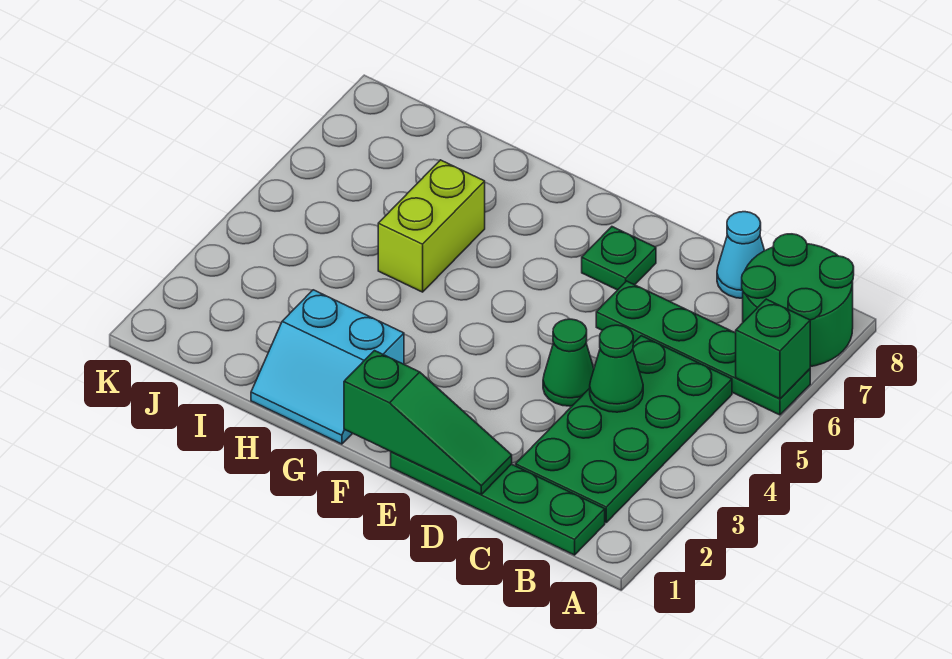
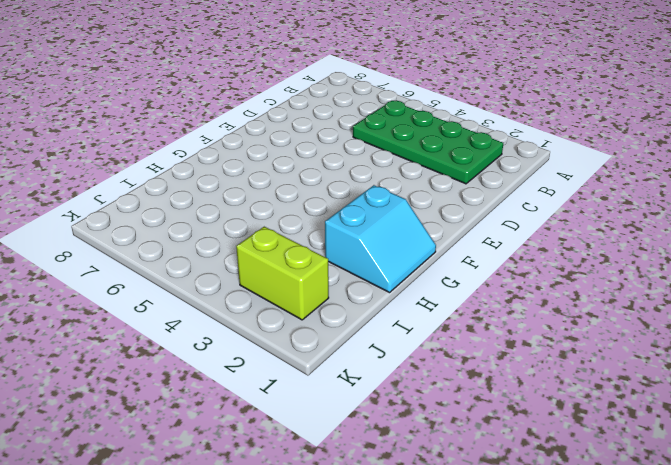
lime 1x2 brick [236,227,329,320] -> lime 1x2 brick moved to [378,160,485,292]
none -> green 1x4 plate [596,281,810,415]
none -> green 2x2 round brick [742,234,854,367]
none -> green 1x4 plate [391,452,605,555]

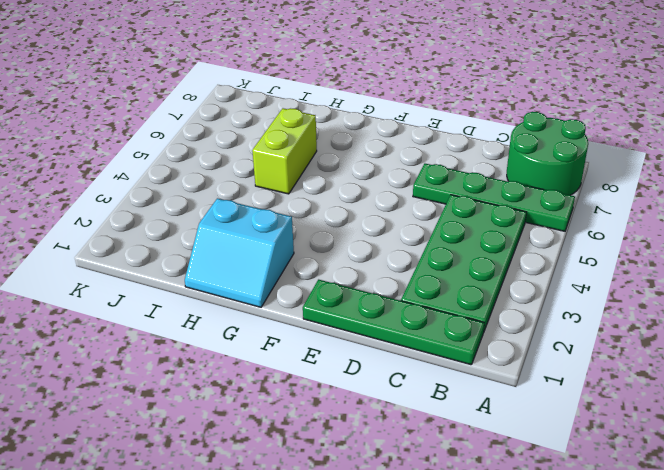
none -> cyan 1x1 cone [717,212,765,298]
none -> green 1x1 cone [543,319,594,406]
none -> green 1x1 plate [582,227,656,290]

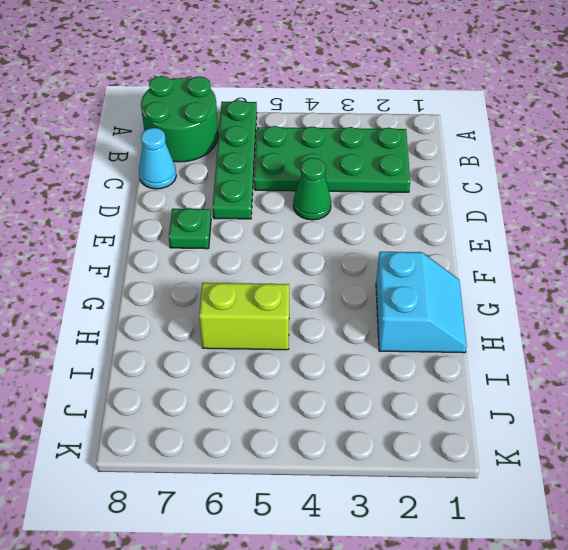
none -> green 1x4 plate [391,452,605,555]
none -> green 1x1 brick [736,299,810,399]
none -> green 1x1 cone [590,325,643,412]

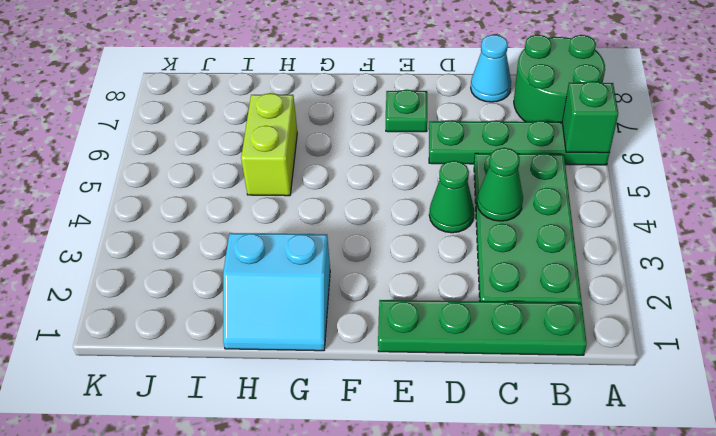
none -> green 1x3 slope [344,351,512,494]

